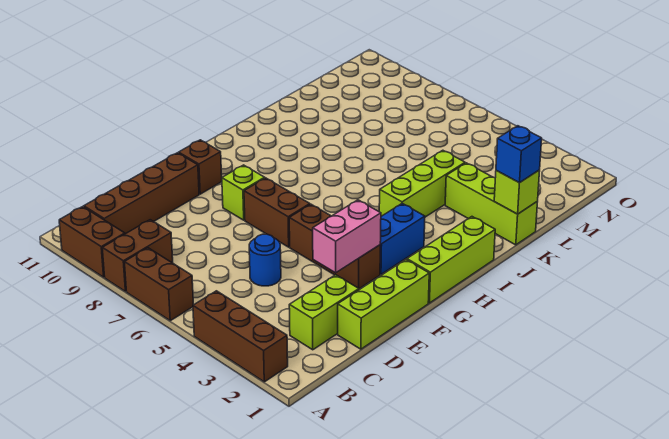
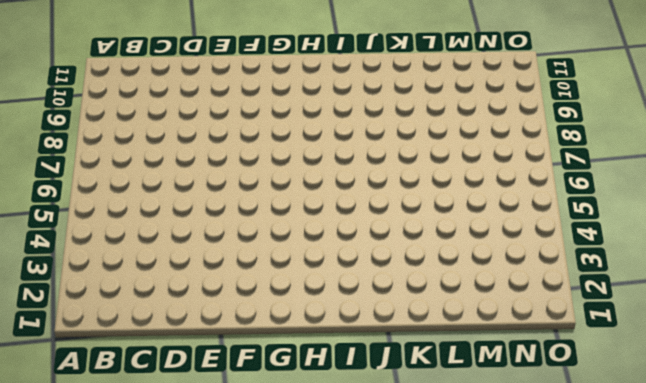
none -> brown 1x3 brick [193,291,288,382]
none -> brown 1x2 brick [125,248,193,321]
none -> brown 1x2 brick [102,220,173,292]

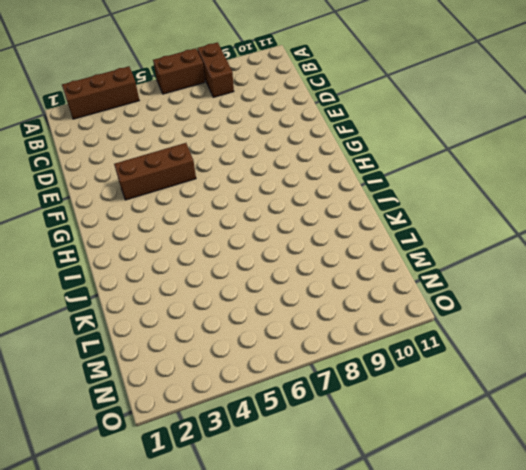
none -> brown 1x2 brick [59,207,125,277]
none -> brown 1x4 brick [84,153,199,234]
none -> lime 1x2 brick [289,275,359,350]

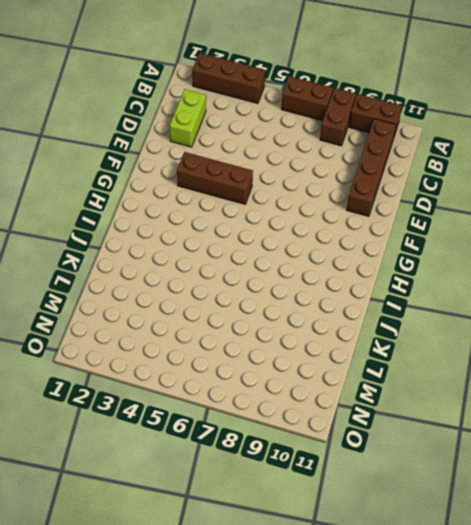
none -> lime 1x3 brick [338,260,429,349]
none -> blue 1x1 round brick [249,234,281,286]
none -> brown 1x2 brick [244,178,310,247]

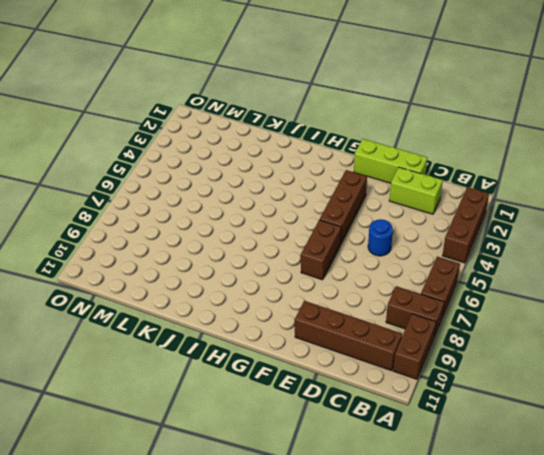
none -> lime 1x1 brick [222,165,265,220]
none -> brown 1x1 brick [179,140,222,194]
none -> lime 1x3 brick [407,217,495,303]

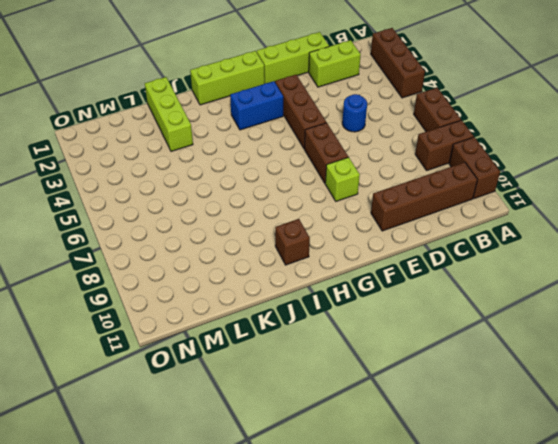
brown 1x1 brick [275,219,310,265] -> brown 1x1 brick moved to [179,140,222,194]
none -> lime 1x3 brick [379,150,465,217]
none -> pink 1x2 brick [313,200,381,273]
none -> lime 1x1 brick [494,170,540,214]

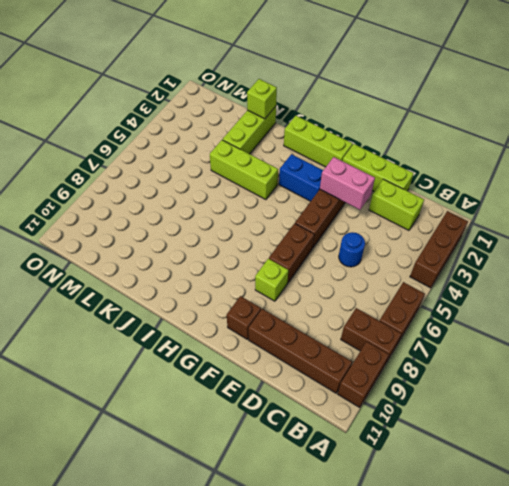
none -> blue 1x1 brick [496,126,542,183]

